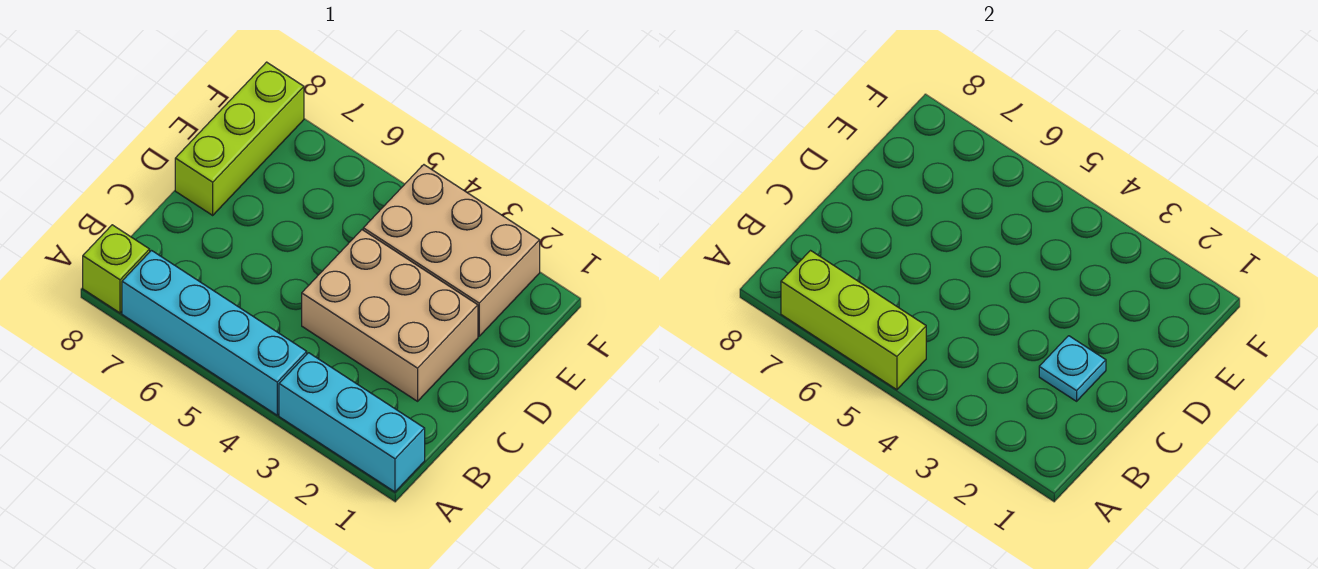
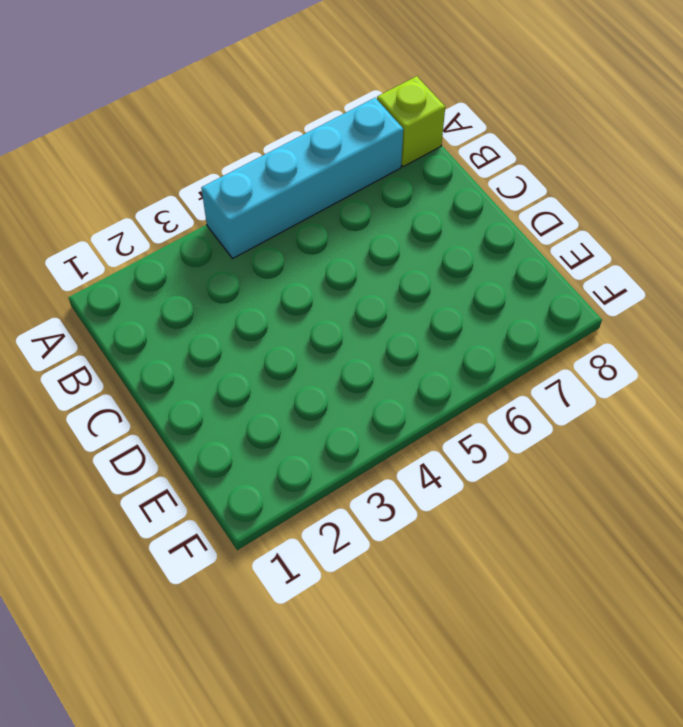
none -> cyan 1x3 brick [279,353,425,492]
none -> tan 2x3 brick [302,230,478,401]

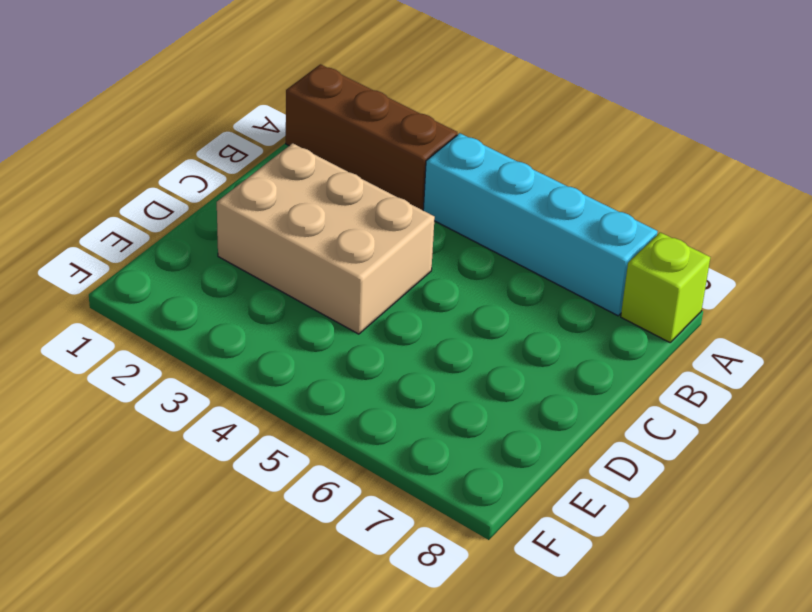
brown 1x3 brick [286,64,457,210] -> cyan 1x3 brick [279,353,425,492]
none -> lime 1x3 brick [175,62,304,215]
none -> tan 2x3 brick [363,165,540,336]

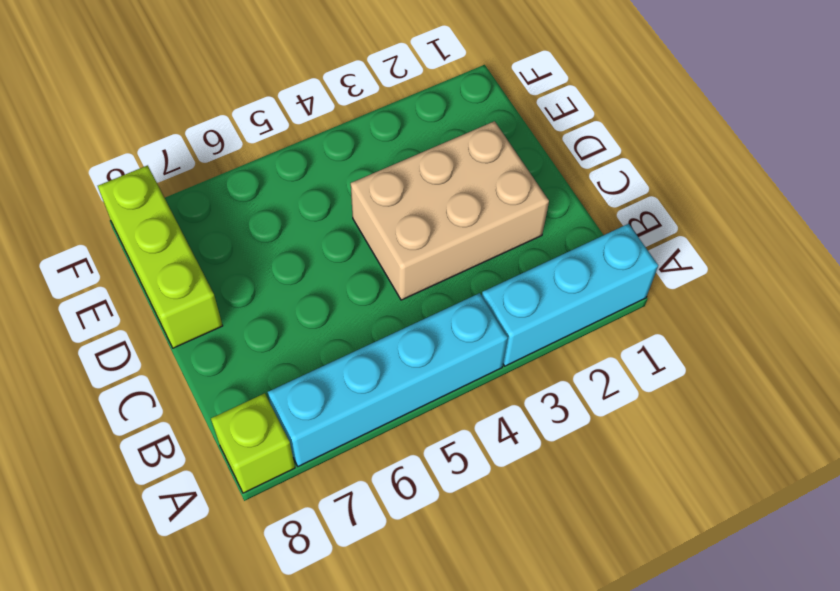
none -> tan 2x3 brick [363,165,540,336]
none -> lime 1x3 brick [781,251,926,390]

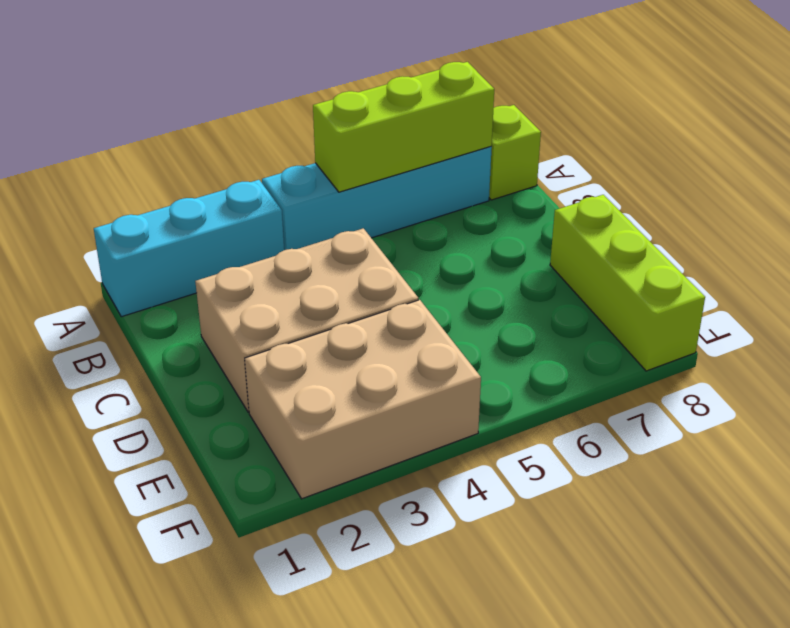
none -> cyan 1x1 plate [1039,336,1106,401]

